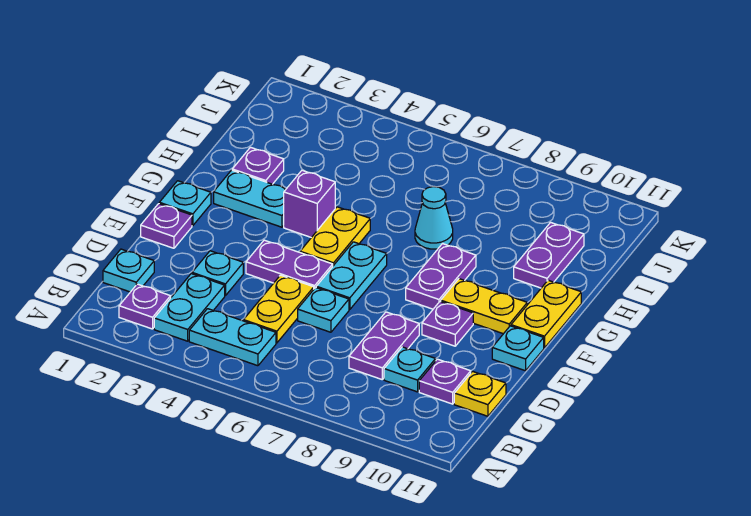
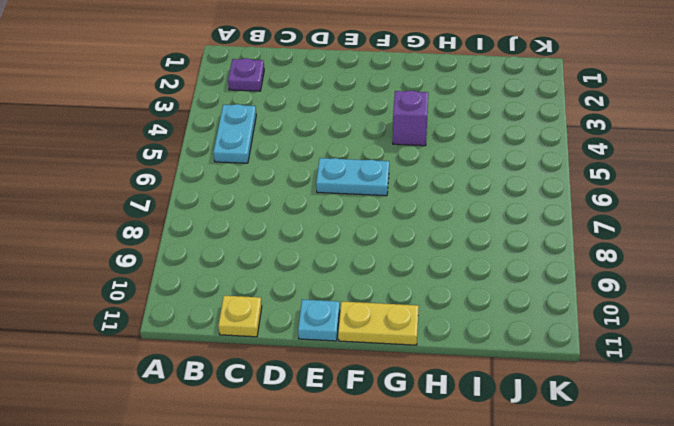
none -> cyan 1x2 plate [154,274,225,341]
none -> cyan 1x1 plate [103,249,154,292]
none -> yellow 1x2 plate [244,275,314,343]

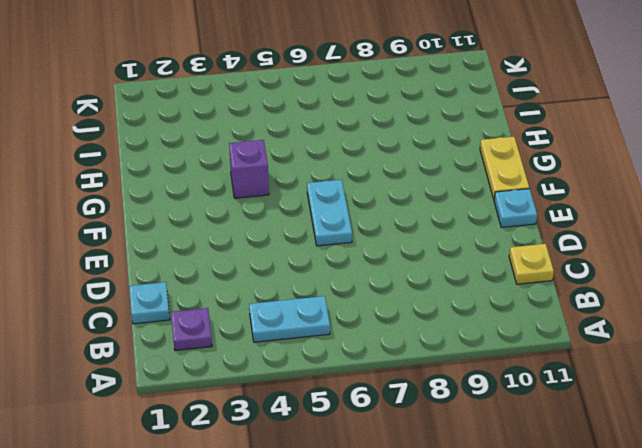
none -> cyan 1x2 plate [154,274,225,341]
none -> yellow 1x2 plate [244,275,314,343]
none -> purple 1x2 plate [349,312,419,379]

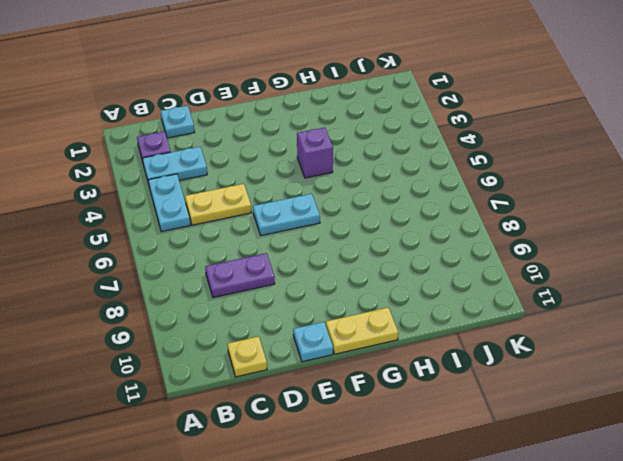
none -> cyan 1x1 plate [384,347,436,392]
none -> purple 1x1 plate [419,359,471,404]
none -> cyan 1x1 plate [192,251,243,296]

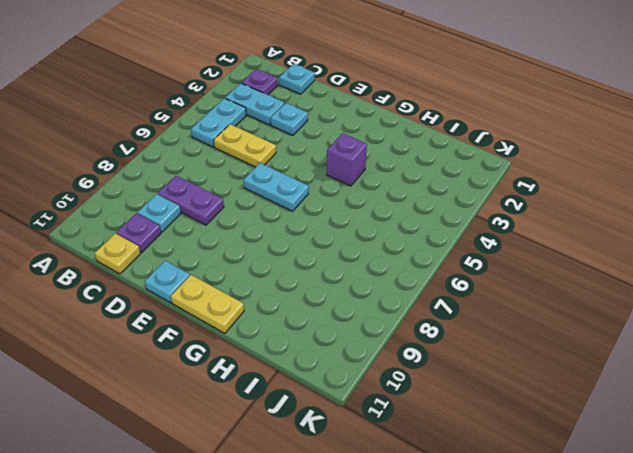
none -> cyan 1x1 plate [298,288,349,332]
none -> purple 1x1 plate [141,204,192,248]
none -> purple 1x2 plate [246,240,333,289]

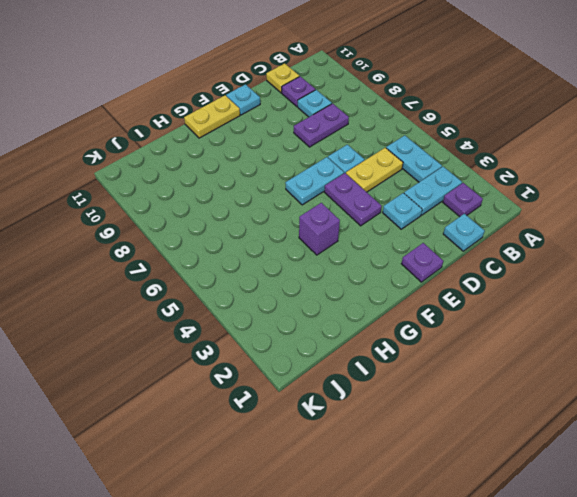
none -> purple 1x1 plate [422,301,473,346]
none -> cyan 1x1 plate [159,181,211,226]
none -> yellow 1x2 plate [300,207,370,266]

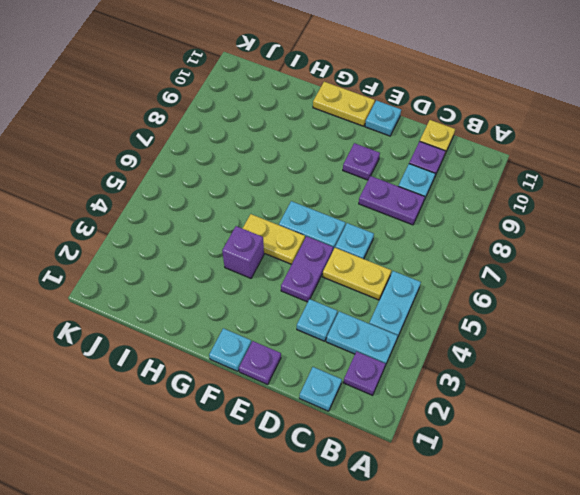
none -> purple 1x2 plate [406,244,476,309]
none -> yellow 1x2 plate [441,279,527,334]
none -> cyan 1x2 plate [214,170,286,227]

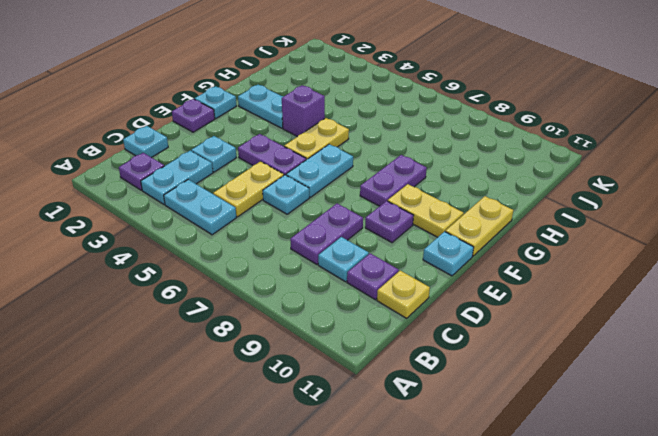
none -> purple 1x1 plate [232,147,284,184]
none -> cyan 1x1 cone [415,187,453,249]
none -> purple 1x2 plate [514,222,584,288]

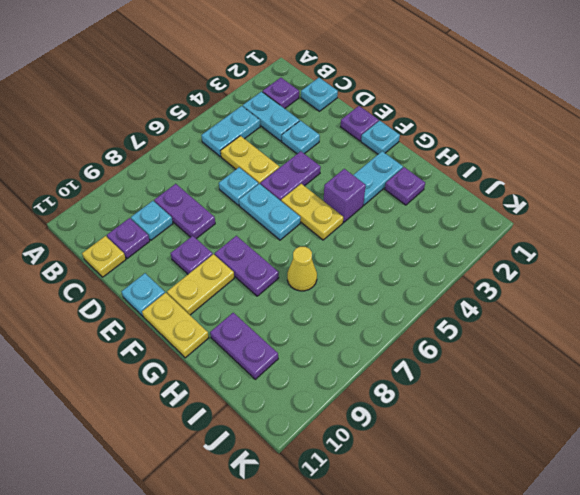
yellow 1x1 cone [287,247,317,291] -> cyan 1x1 cone [415,187,453,249]

